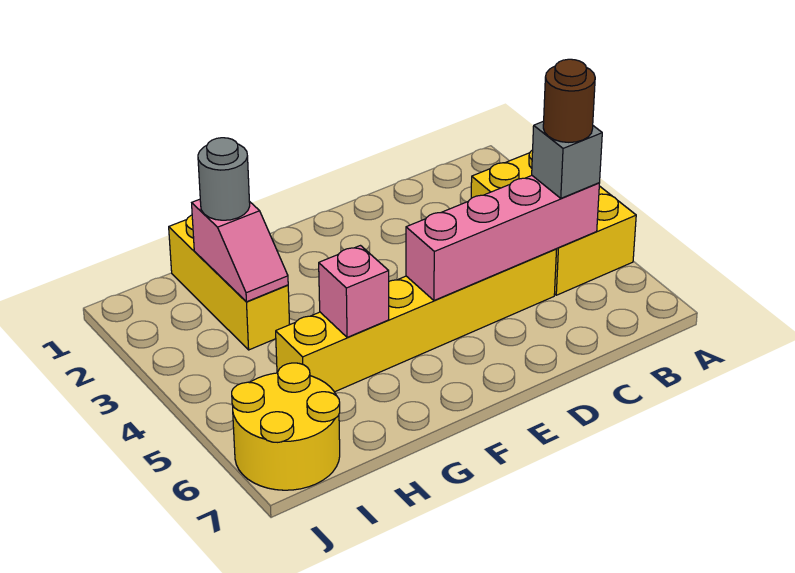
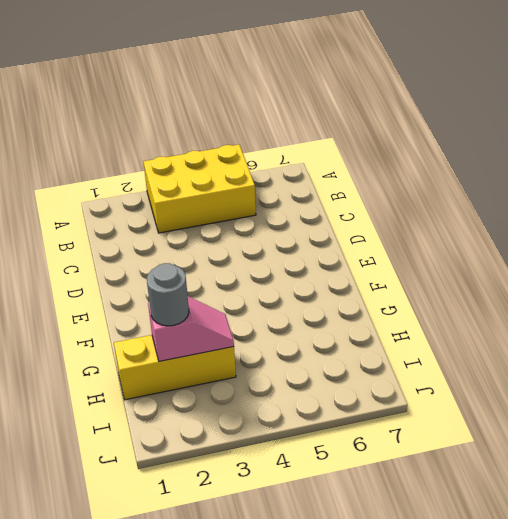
none -> yellow 1x6 brick [276,249,557,392]
none -> yellow 2x2 round brick [232,363,340,490]

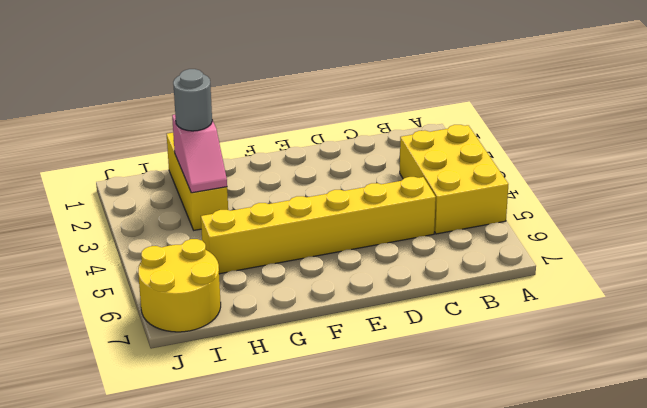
none -> pink 1x4 brick [406,176,599,300]
none -> pink 1x1 brick [319,246,389,337]

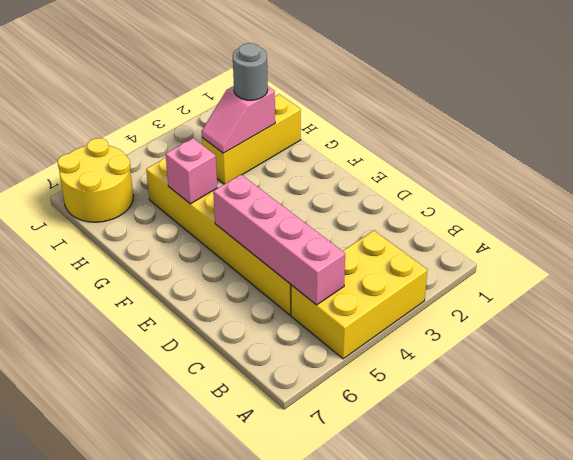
none -> grey 1x1 brick [532,121,602,198]
none -> brown 1x1 round brick [543,59,595,142]

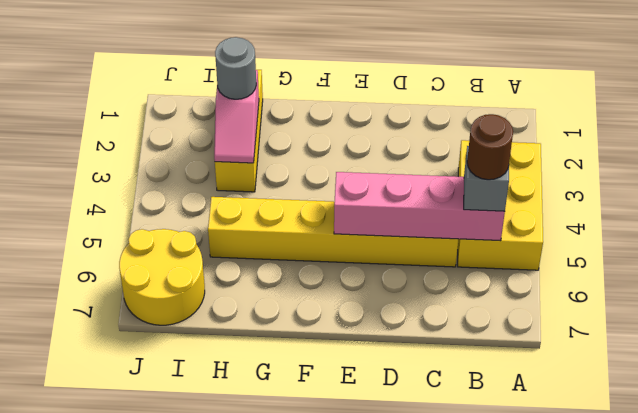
none -> pink 1x1 brick [319,246,389,337]

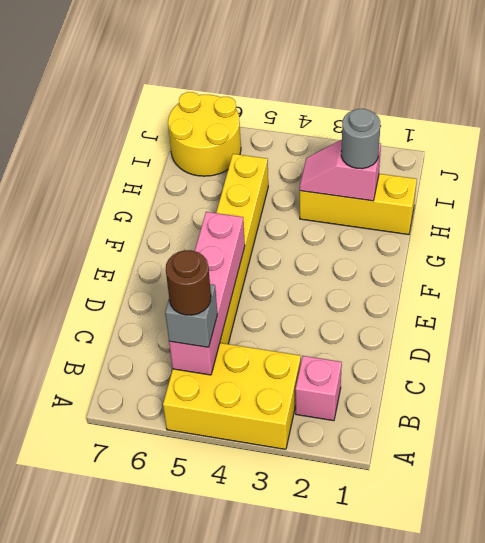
pink 1x1 brick [295,356,342,421] -> pink 1x1 brick moved to [319,246,389,337]

